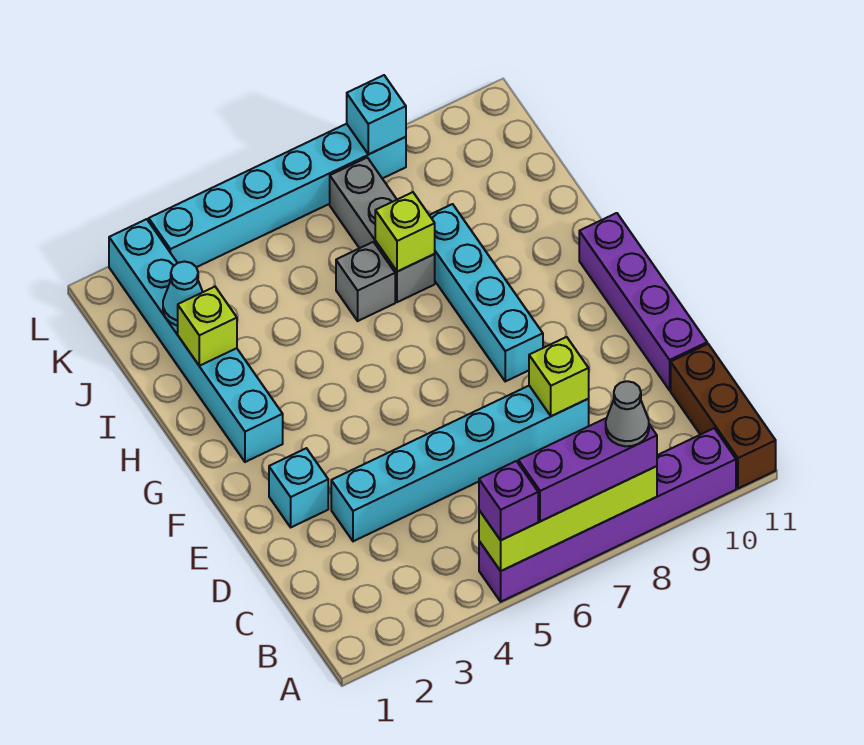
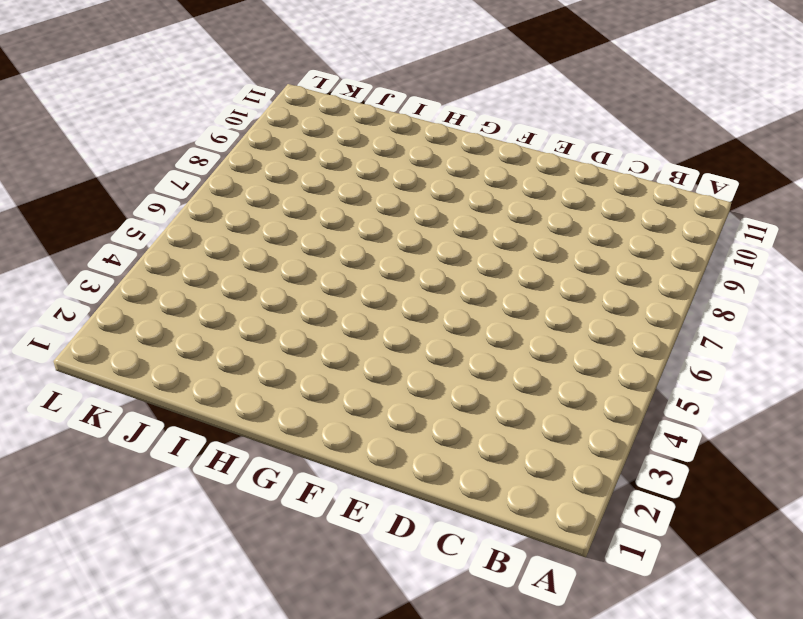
none -> purple 1x6 brick [479,428,736,602]
none -> brown 1x3 brick [671,344,776,489]
none -> cyan 1x6 brick [331,386,589,541]

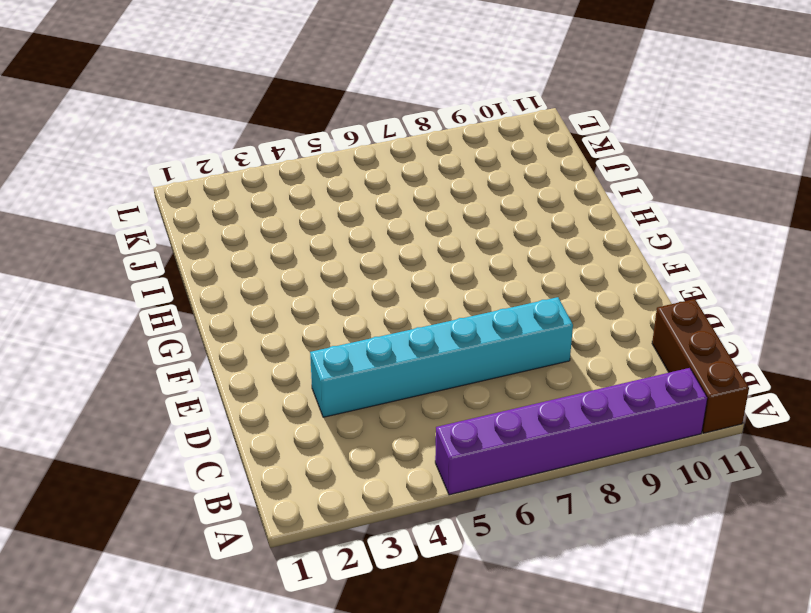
none -> purple 1x4 brick [579,213,707,390]
none -> cyan 1x1 brick [269,448,328,527]
none -> cyan 1x4 brick [429,204,543,381]

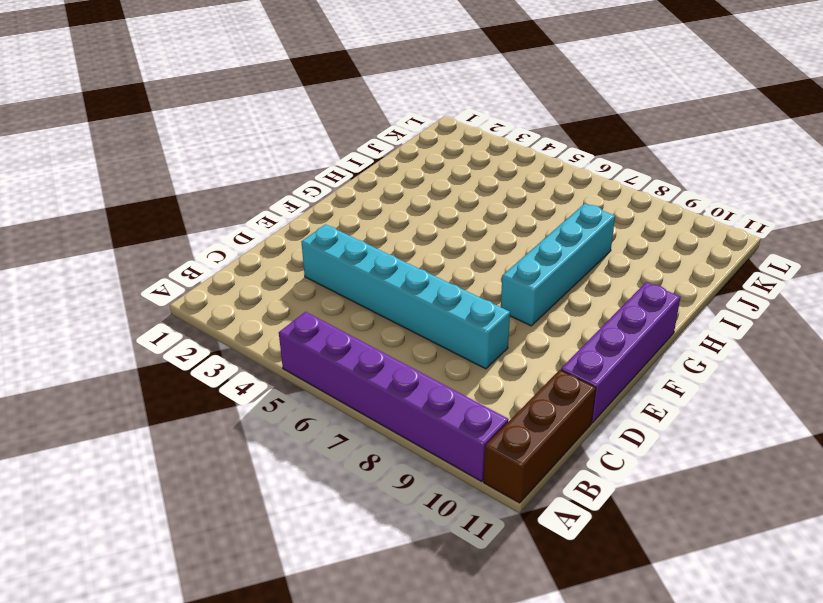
none -> cyan 1x1 brick [269,448,328,527]
none -> cyan 1x6 brick [109,219,283,462]
none -> grey 1x1 brick [336,242,395,321]

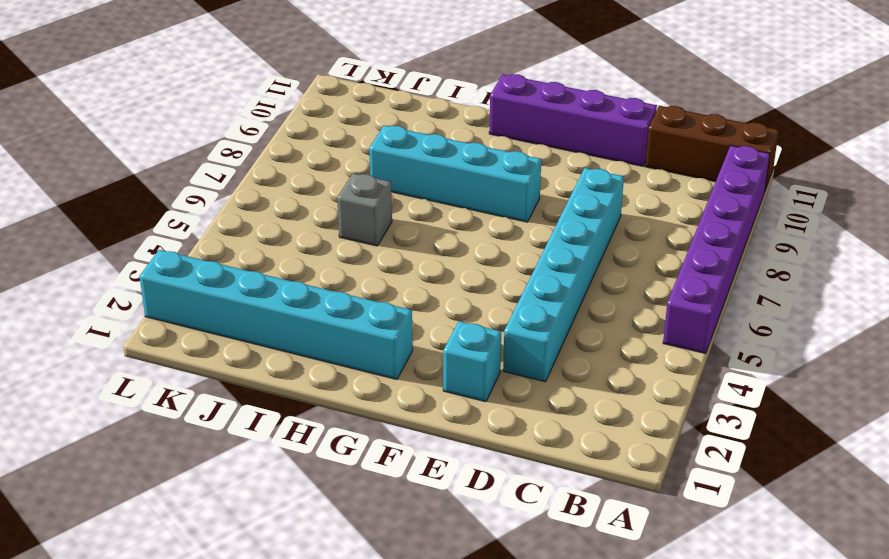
none -> grey 1x3 brick [330,158,435,302]
none -> cyan 1x6 brick [149,124,406,267]
none -> lime 1x4 brick [479,466,657,571]

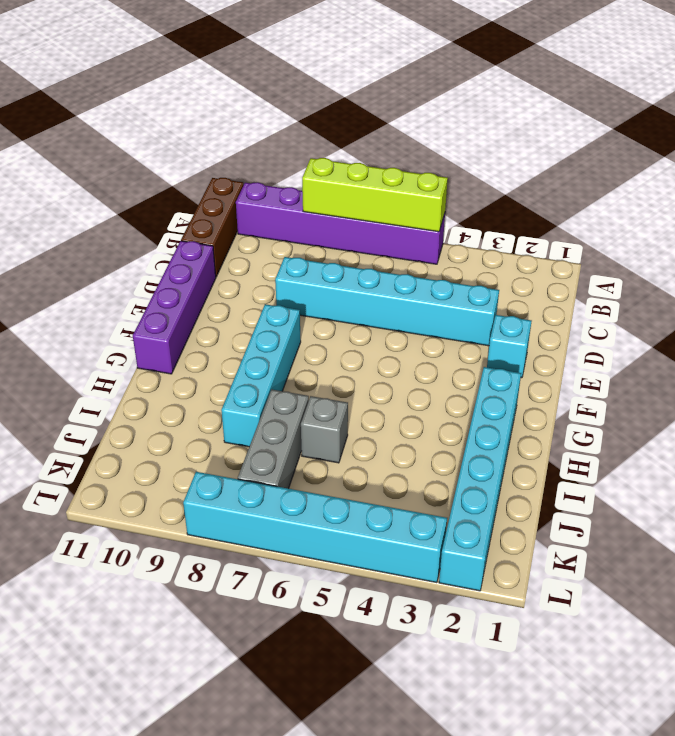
none -> lime 1x1 brick [529,337,589,416]
none -> lime 1x1 brick [178,287,237,366]
none -> lime 1x1 brick [375,192,435,272]

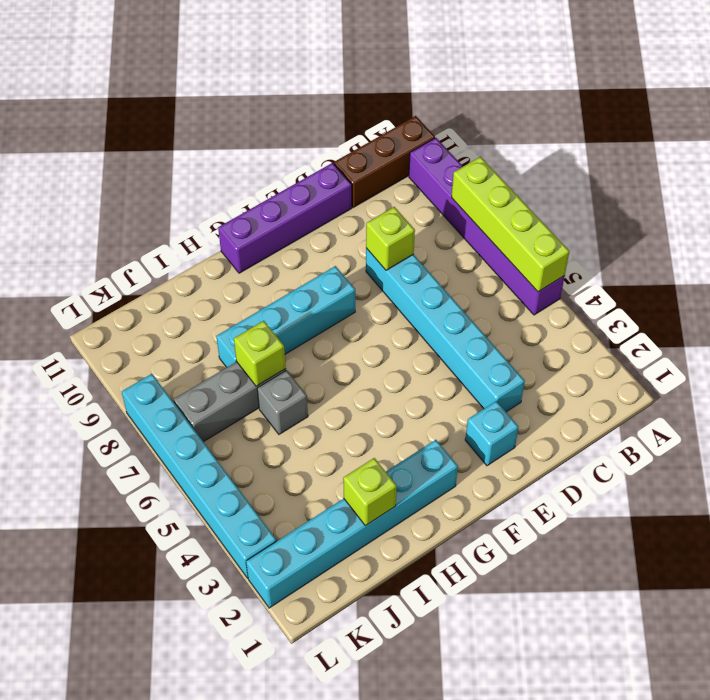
none -> cyan 1x1 cone [163,262,203,326]
none -> cyan 1x1 brick [347,75,406,154]
none -> purple 1x1 brick [479,461,538,540]

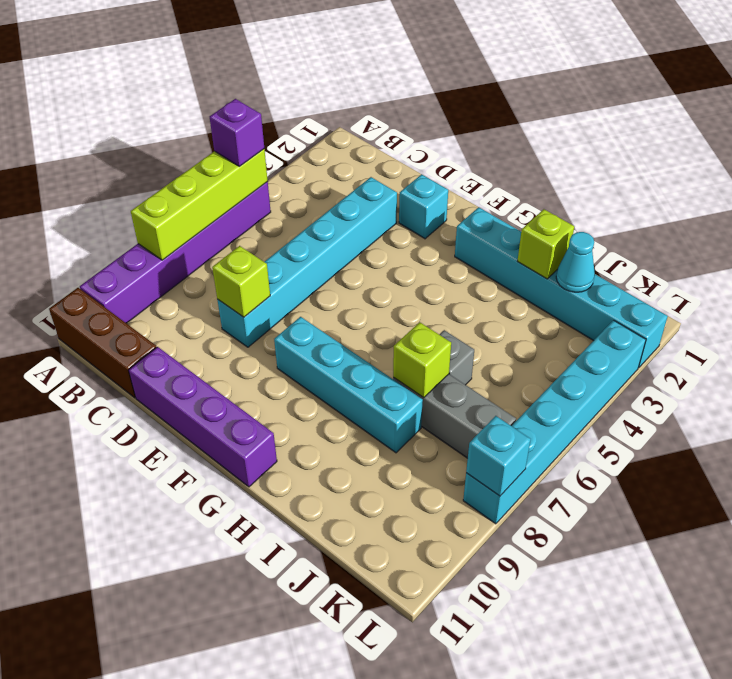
none -> purple 1x3 brick [518,418,657,522]
none -> grey 1x1 cone [606,381,649,446]

